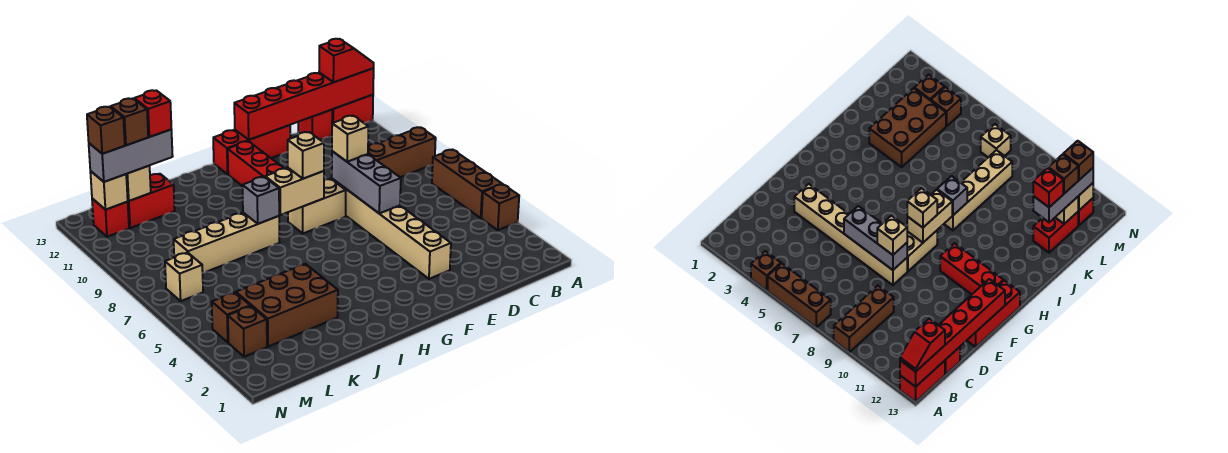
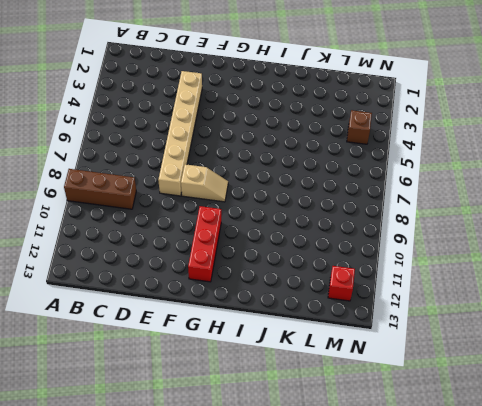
tan 1x2 slope [181,164,228,202] -> tan 1x2 brick [288,179,346,233]
none -> brown 1x1 brick [482,184,519,230]
none -> brown 1x3 brick [432,150,502,218]
none -> red 1x2 brick [332,95,373,123]

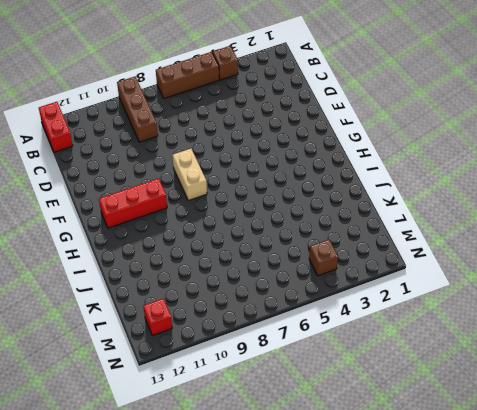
none -> red 1x1 brick [298,110,332,140]
none -> tan 1x6 brick [332,179,451,279]
none -> red 1x3 brick [213,125,290,174]

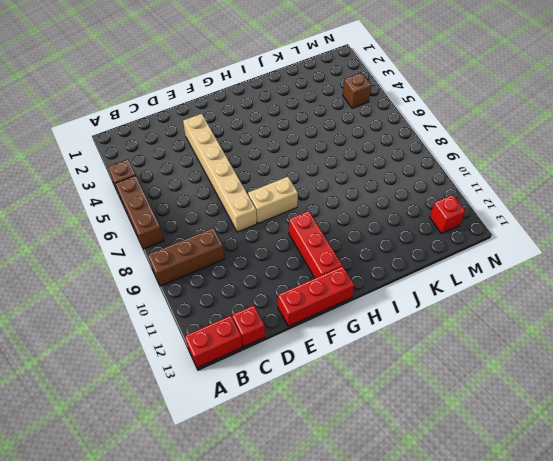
none -> tan 1x4 brick [174,213,280,273]
none -> brown 2x3 brick [236,264,338,347]
none -> red 1x2 brick [128,174,175,228]

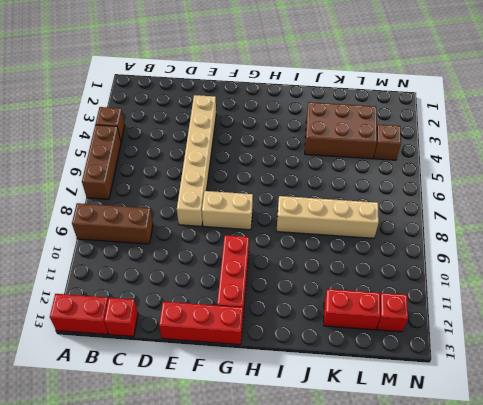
none -> brown 1x1 brick [228,306,267,357]
none -> tan 1x1 brick [165,253,203,301]
none -> red 1x6 brick [234,68,374,140]

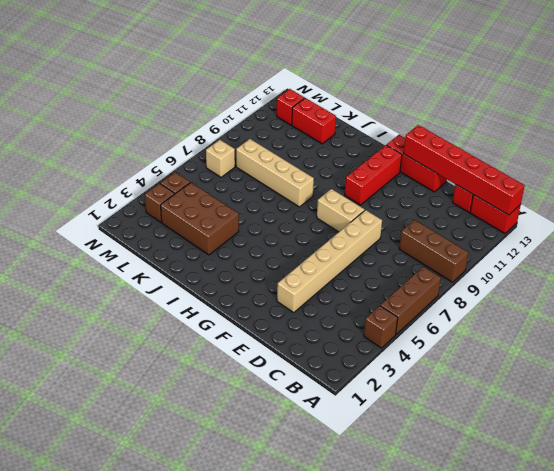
none -> grey 1x3 brick [332,151,401,213]
none -> tan 1x2 brick [265,168,324,215]
none -> grey 1x1 brick [242,177,279,224]

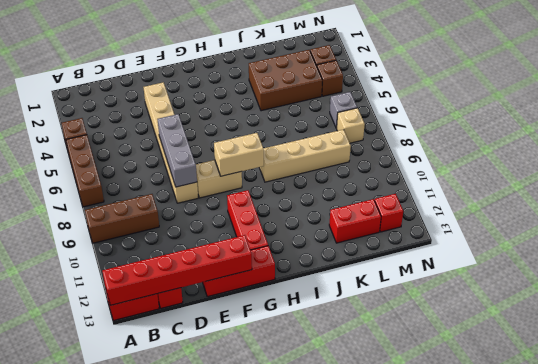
grey 1x1 brick [330,92,357,128] -> grey 1x1 brick moved to [242,177,279,224]
none -> tan 1x1 brick [126,166,151,201]
none -> tan 1x1 brick [90,171,128,210]
none -> red 1x2 slope [319,39,374,82]

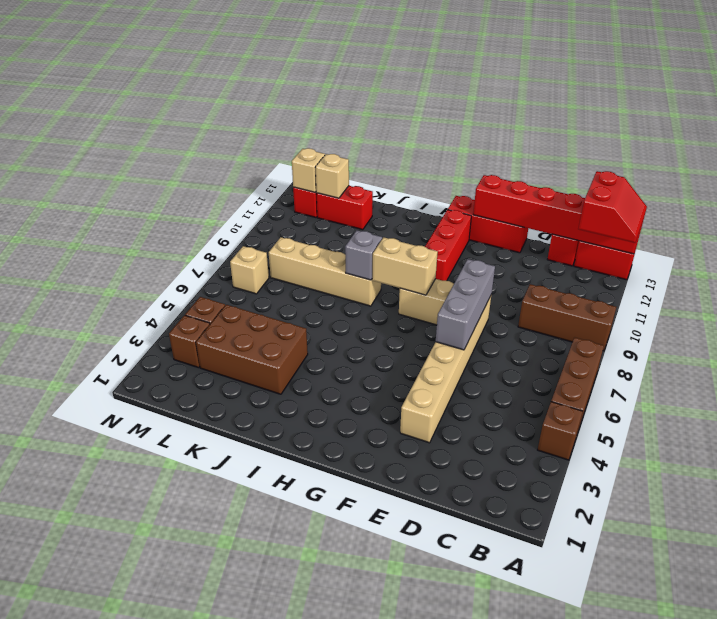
red 2x2 slope [578,171,647,243] -> red 1x2 slope [319,39,374,82]
none -> tan 1x1 brick [332,116,368,162]
none -> tan 1x1 brick [288,132,324,179]
none -> grey 1x3 brick [89,130,173,182]

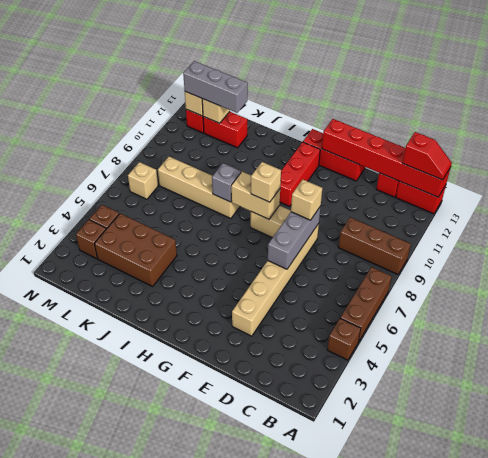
none -> red 1x1 brick [134,90,171,137]
none -> brown 1x1 brick [111,98,148,145]
none -> brown 1x1 brick [87,107,125,154]

